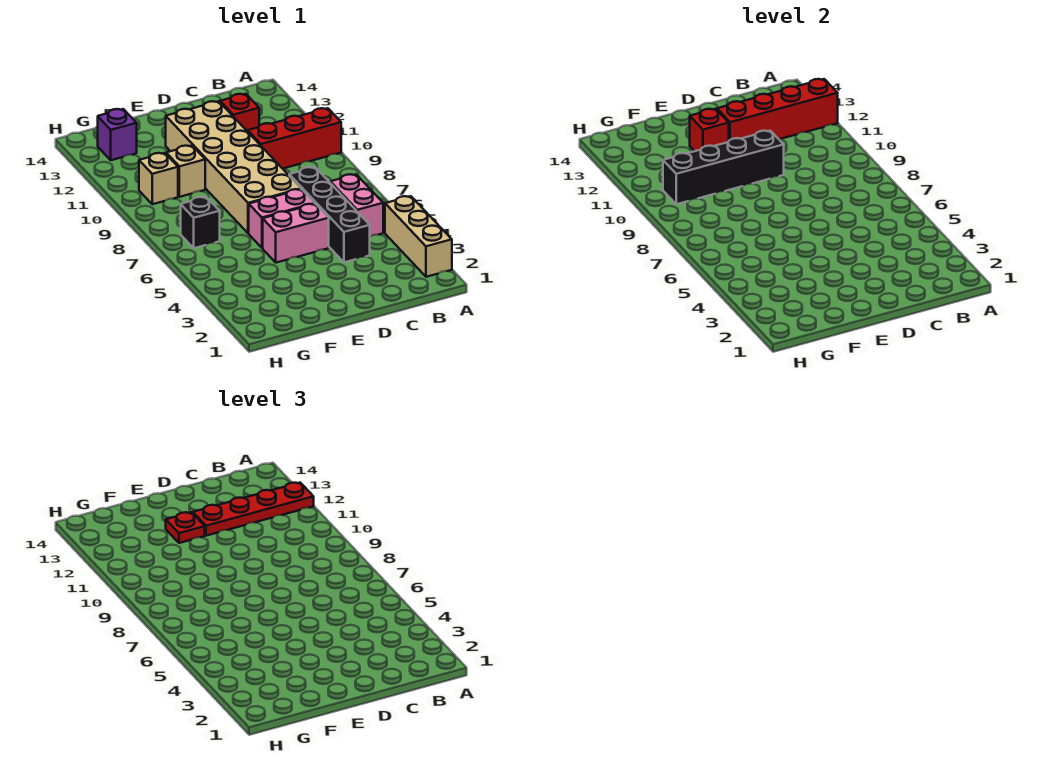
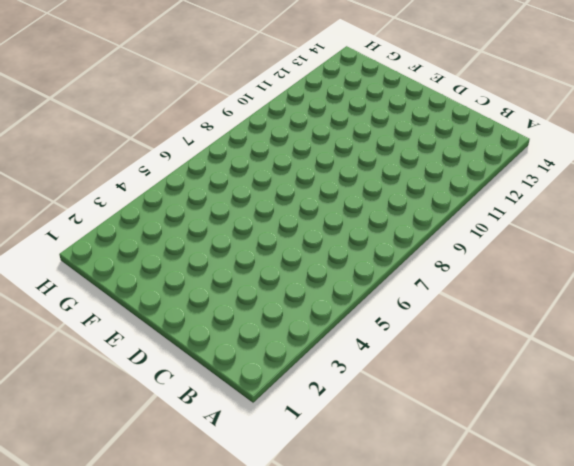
none -> tan 1x3 brick [385,196,452,277]
none -> red 1x3 brick [248,108,341,169]
none -> pink 1x2 brick [330,174,383,236]

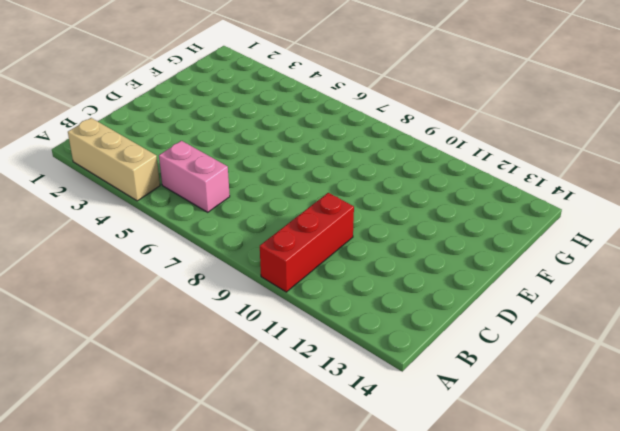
none -> black 1x4 brick [289,167,370,262]
none -> red 1x1 brick [220,94,259,132]
none -> pink 1x2 brick [263,204,329,263]

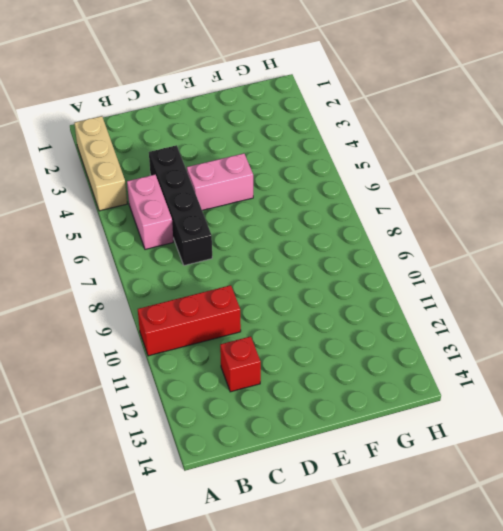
none -> pink 1x2 brick [249,189,315,248]
none -> tan 2x6 brick [166,101,301,233]
none -> tan 1x1 brick [166,146,205,197]

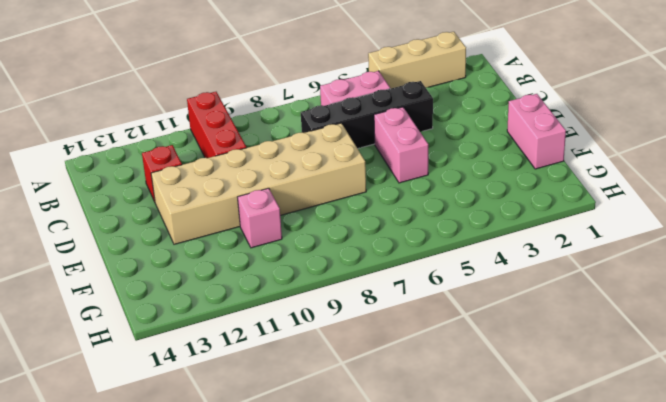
pink 1x2 brick [507,94,566,169] -> pink 1x2 brick moved to [249,189,315,248]
pink 1x1 brick [238,188,282,248] -> tan 1x1 brick [166,146,205,197]
none -> black 1x1 brick [181,197,220,248]
none -> tan 1x1 brick [139,153,178,204]
none -> purple 1x1 brick [98,109,137,160]

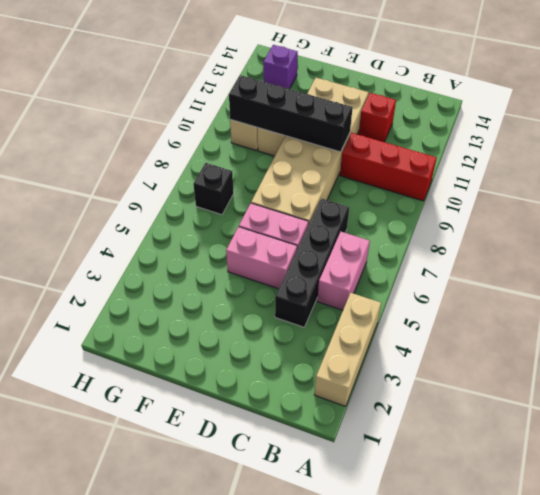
none -> red 1x4 brick [717,79,838,140]
none -> red 1x1 brick [690,109,729,151]
none -> red 1x4 plate [193,483,314,536]

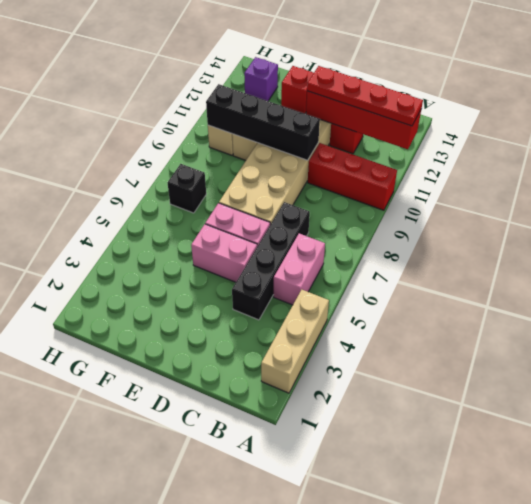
none -> red 1x1 plate [166,512,205,543]

